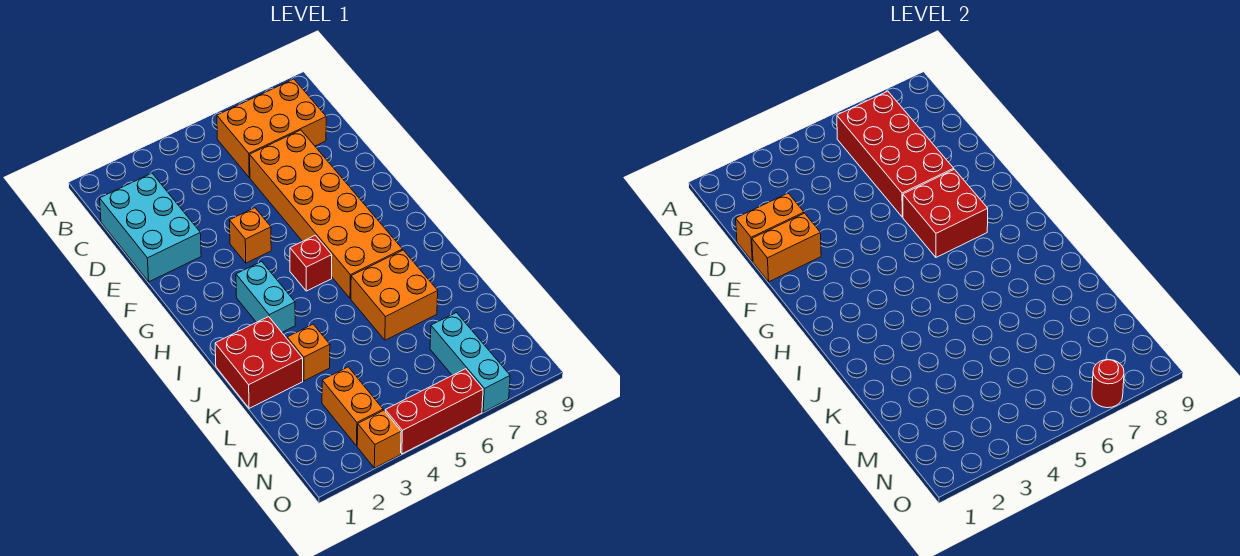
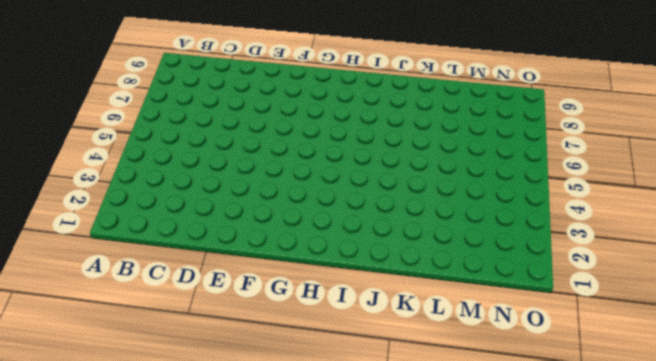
none -> orange 2x3 brick [217,79,326,177]
none -> cyan 2x3 brick [100,173,201,282]
none -> orange 2x6 brick [250,130,402,299]

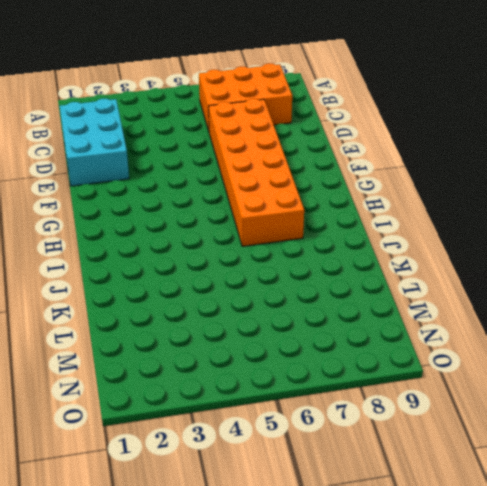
none -> orange 1x1 brick [229,208,271,263]
none -> cyan 1x2 brick [236,262,295,332]
none -> red 1x1 brick [290,235,332,291]

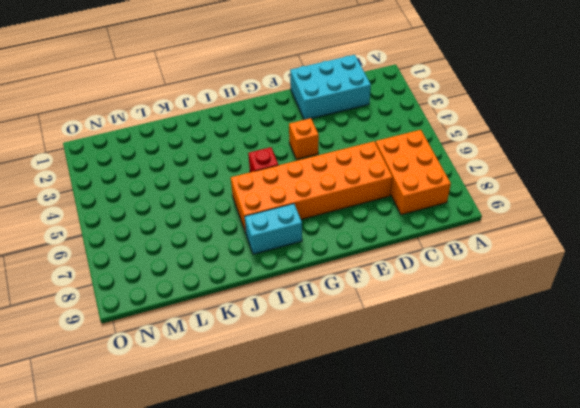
cyan 1x2 brick [245,204,302,254] -> cyan 1x2 brick moved to [236,262,295,332]
none -> red 2x2 brick [215,317,303,408]
none -> orange 2x2 brick [351,250,438,340]
none -> orange 1x1 brick [287,324,330,381]

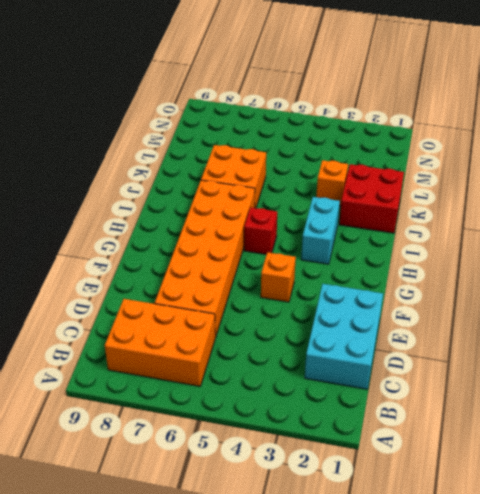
none -> orange 1x2 brick [322,367,383,446]
none -> cyan 1x3 brick [430,313,510,412]
none -> orange 1x1 brick [357,410,401,468]

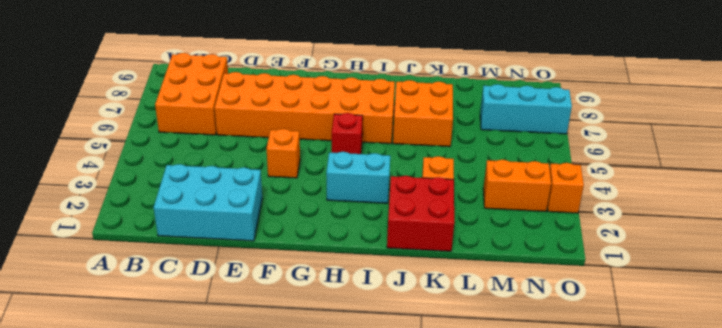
none -> red 1x3 brick [385,369,483,454]
none -> red 2x4 brick [837,91,954,217]
none -> orange 1x2 brick [736,193,804,261]

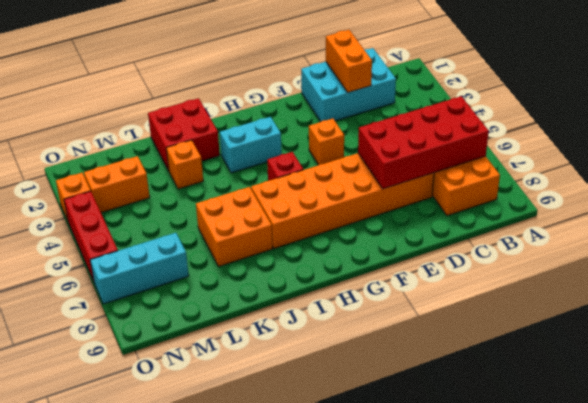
none -> orange 1x2 brick [752,213,821,282]
none -> red 2x2 brick [903,169,988,257]
none -> red 1x1 round brick [1092,360,1124,408]

